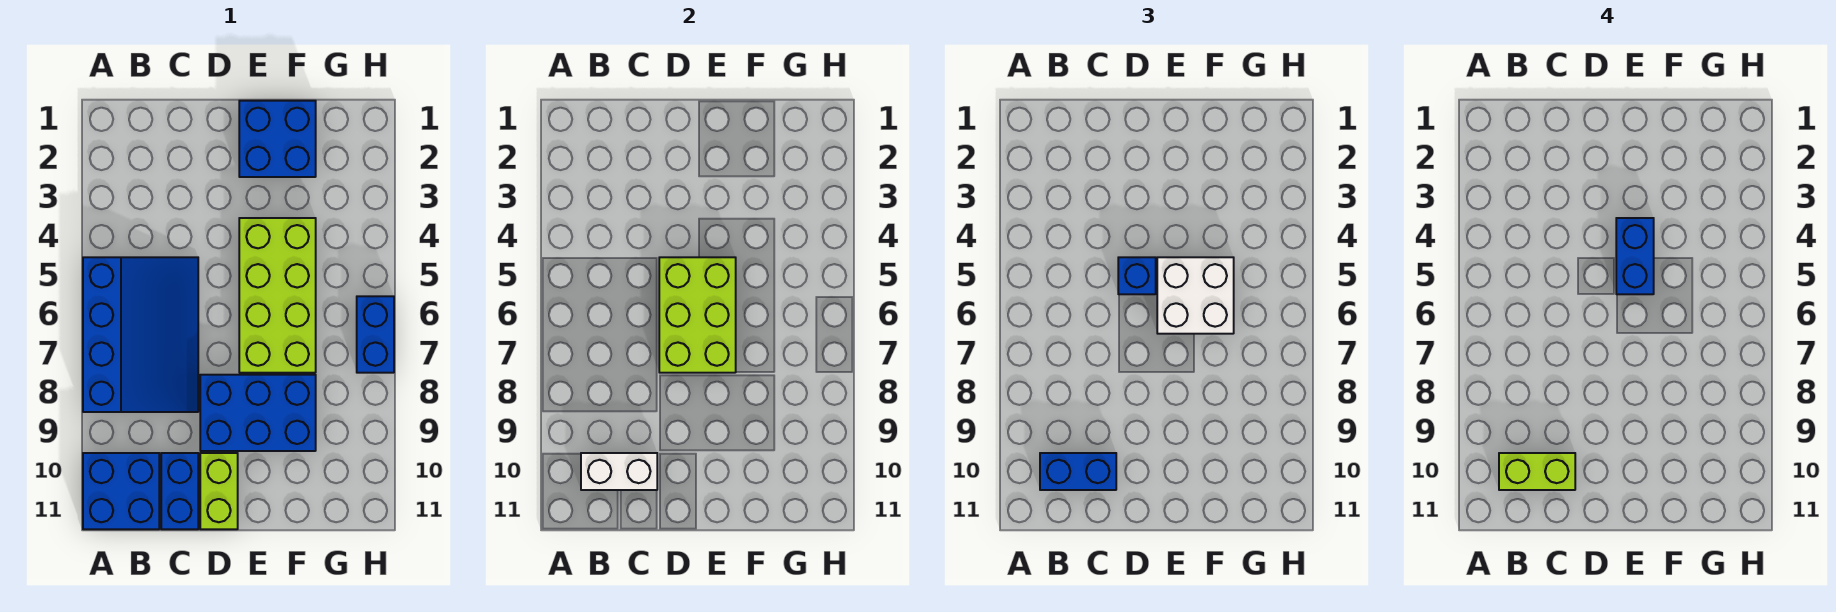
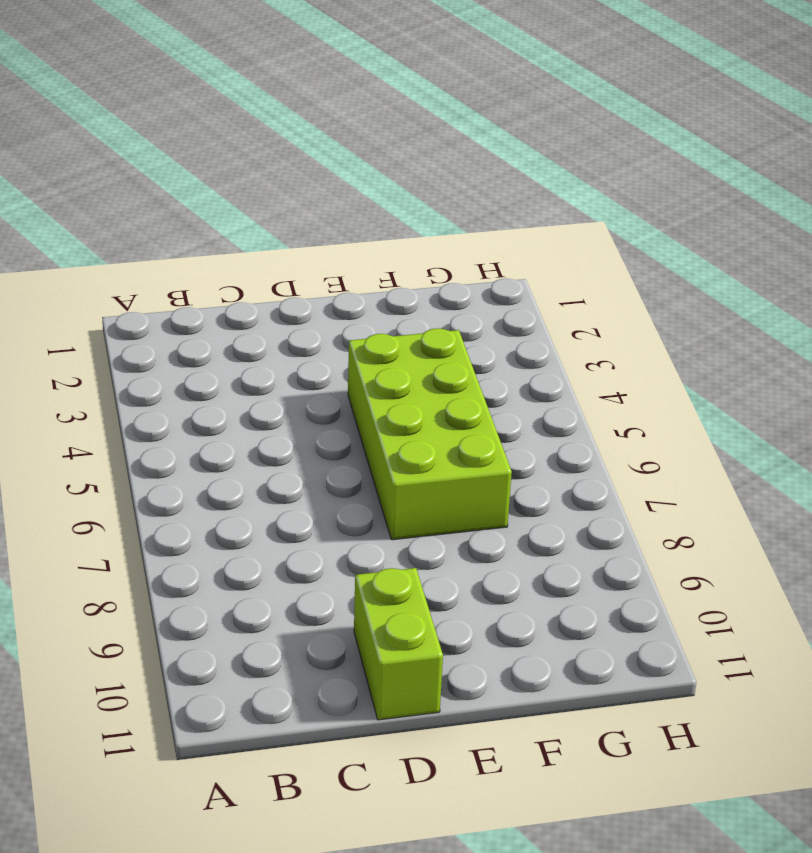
none -> blue 3x4 slope [83,257,198,412]
none -> blue 2x2 brick [83,453,159,529]
none -> blue 1x2 brick [161,453,198,529]

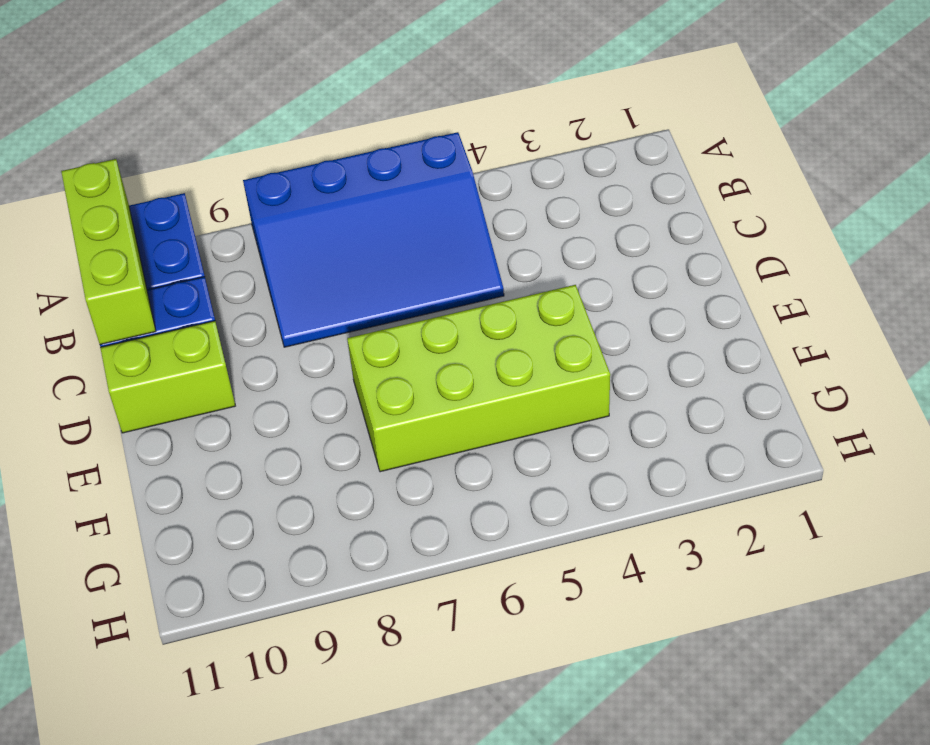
lime 1x3 brick [61,159,156,345] -> none
none -> blue 2x3 brick [200,375,316,451]
none -> blue 2x2 brick [239,101,316,177]
none -> blue 1x2 brick [357,296,394,373]

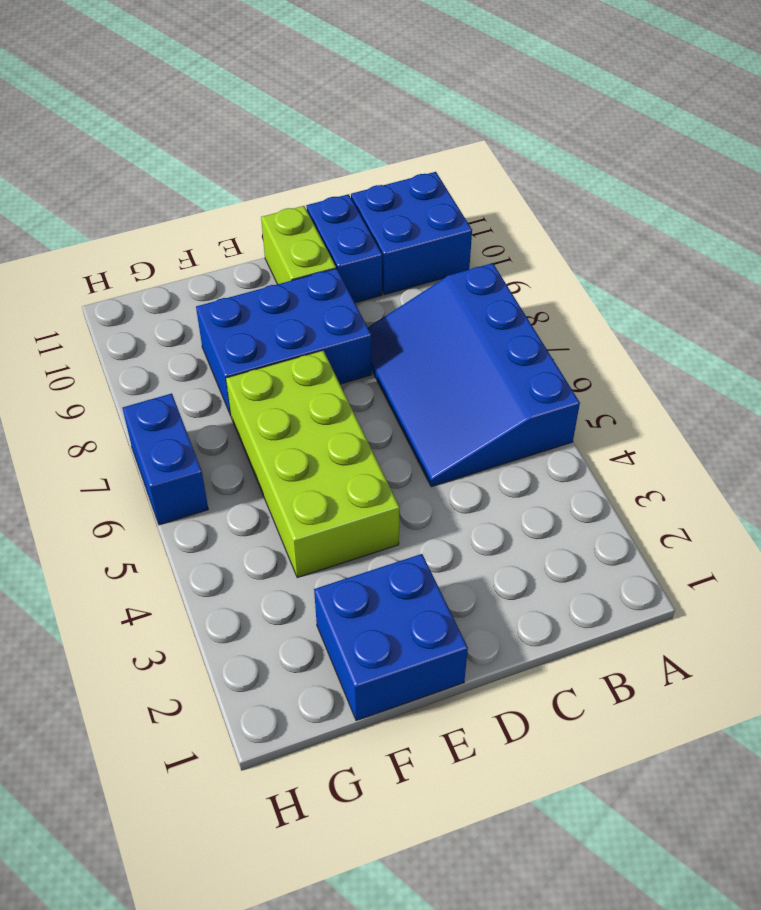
none -> white 1x2 brick [581,453,657,490]
none -> lime 2x3 brick [659,257,736,373]
none -> blue 1x2 brick [1040,453,1116,490]

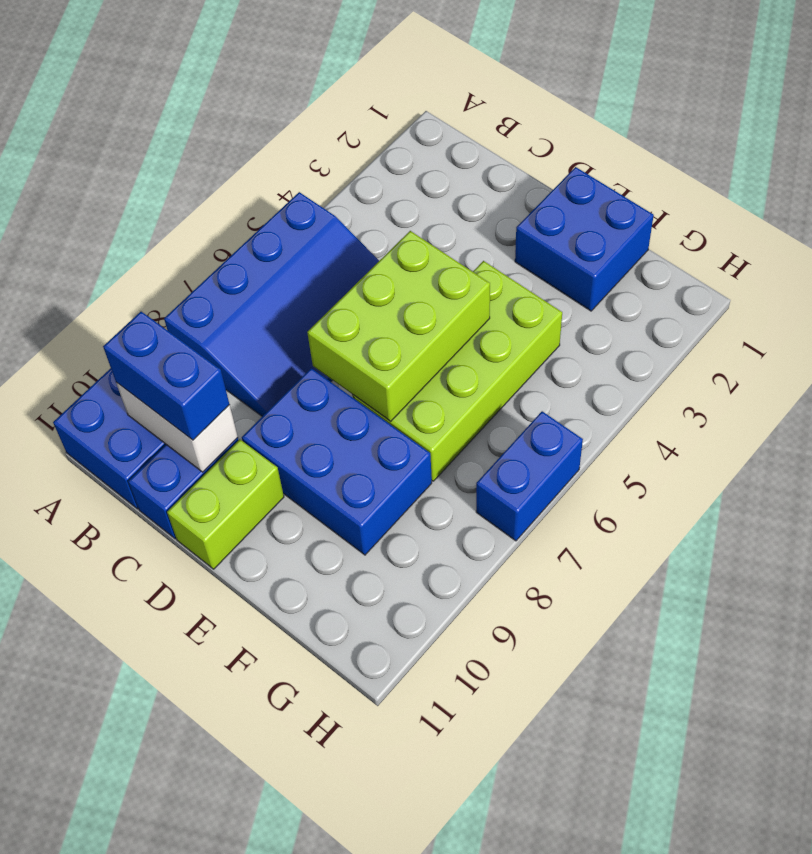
none -> blue 1x1 brick [1118,257,1156,294]
none -> white 2x2 brick [1157,257,1234,334]
none -> lime 1x2 brick [1499,453,1575,490]

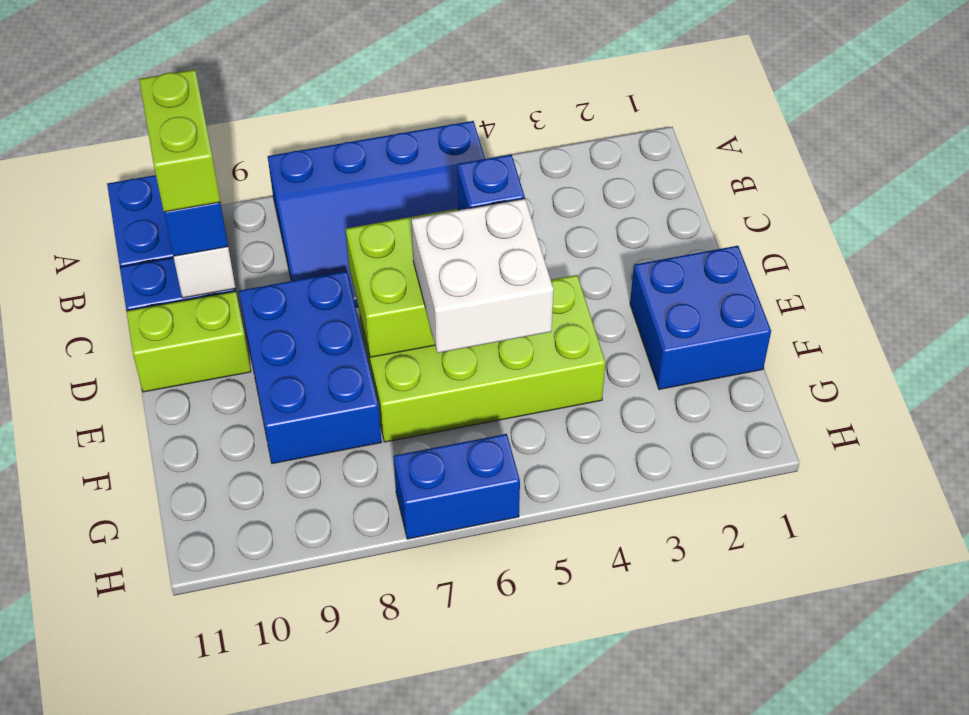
none -> blue 1x2 brick [1616,218,1654,294]

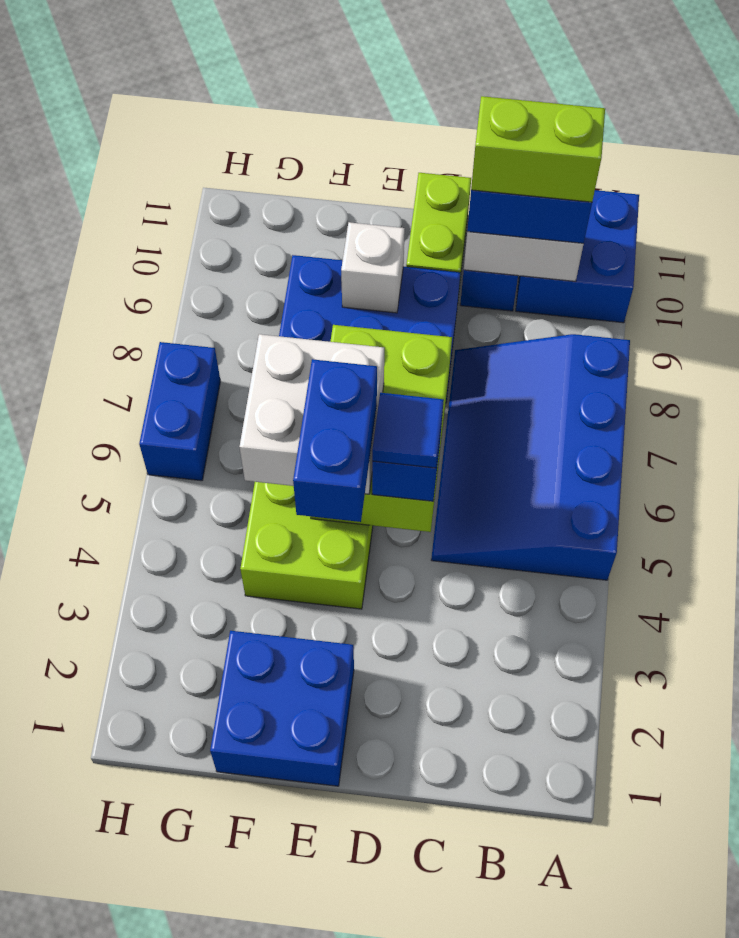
blue 1x1 tile [372,393,444,468] -> none
white 1x1 brick [341,222,405,313] -> none

